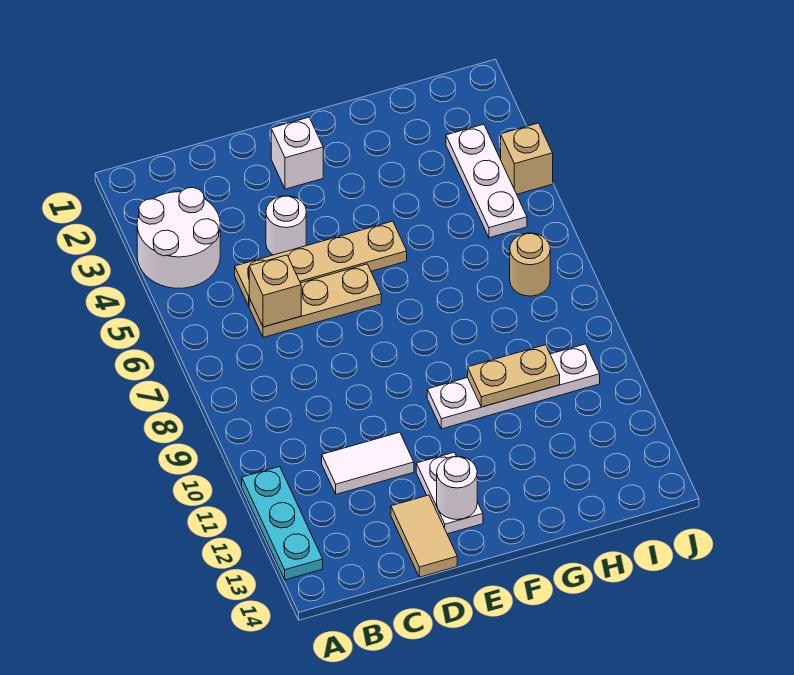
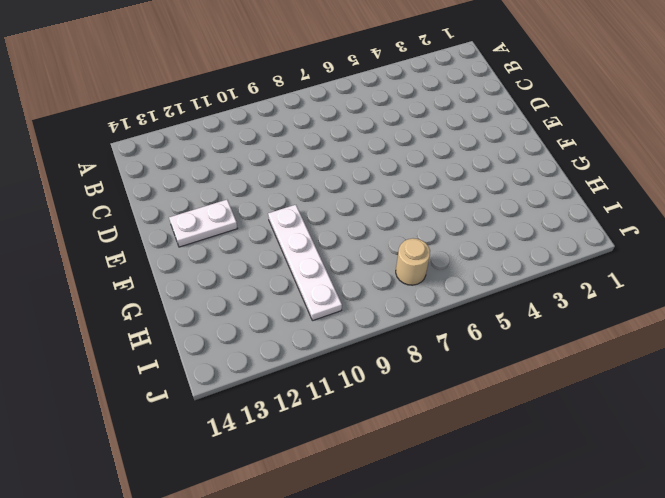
none -> white 2x2 round brick [137,188,220,288]
none -> cyan 1x3 plate [242,466,323,580]
none -> tan 1x4 plate [235,221,407,306]

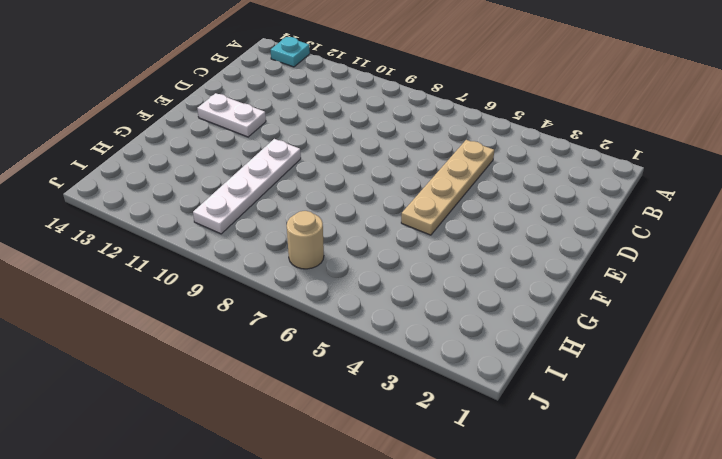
cyan 1x1 plate [271,37,310,67] -> cyan 1x3 plate [242,466,323,580]
none -> white 2x2 round brick [137,188,220,288]
none -> tan 1x3 plate [249,264,381,337]
none -> white 1x2 tile [322,432,414,494]

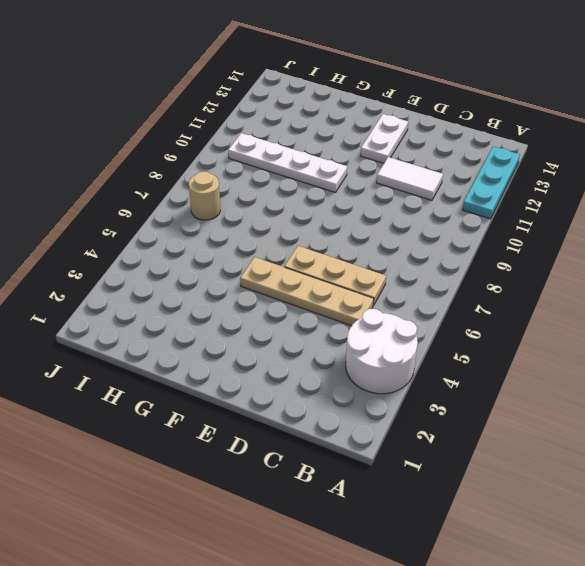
none -> white 1x1 round brick [266,196,306,255]
none -> tan 1x2 tile [391,495,457,577]
none -> white 1x1 brick [271,117,323,189]

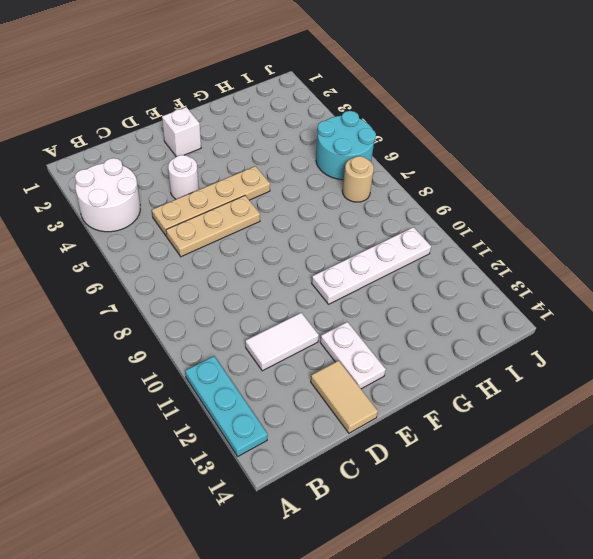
cyan 2x2 round brick [316,111,376,180] -> white 1x3 plate [446,124,527,238]
none -> tan 1x1 brick [501,123,553,194]
none -> tan 1x1 brick [249,255,301,327]
none -> white 1x1 round brick [437,456,477,520]

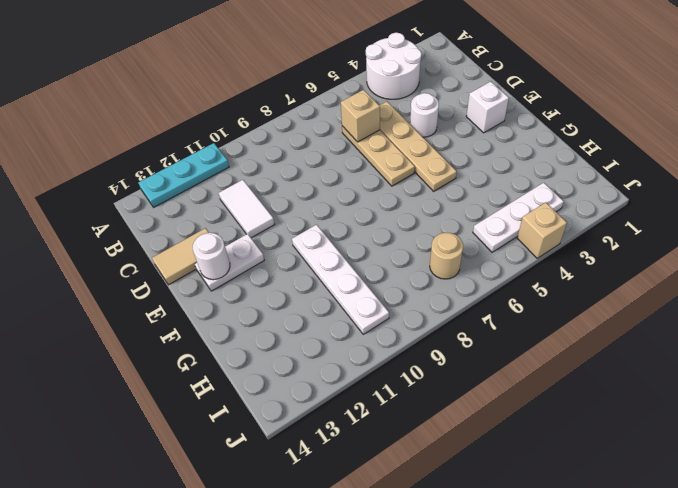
none -> tan 1x2 plate [468,345,560,407]

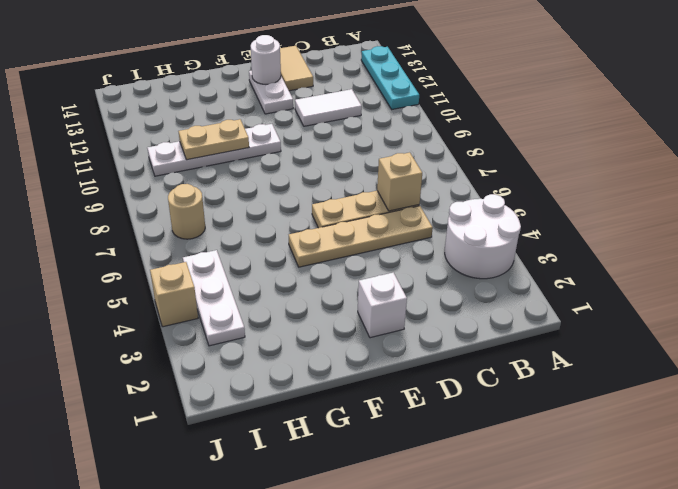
none -> white 1x1 round brick [266,196,306,255]

